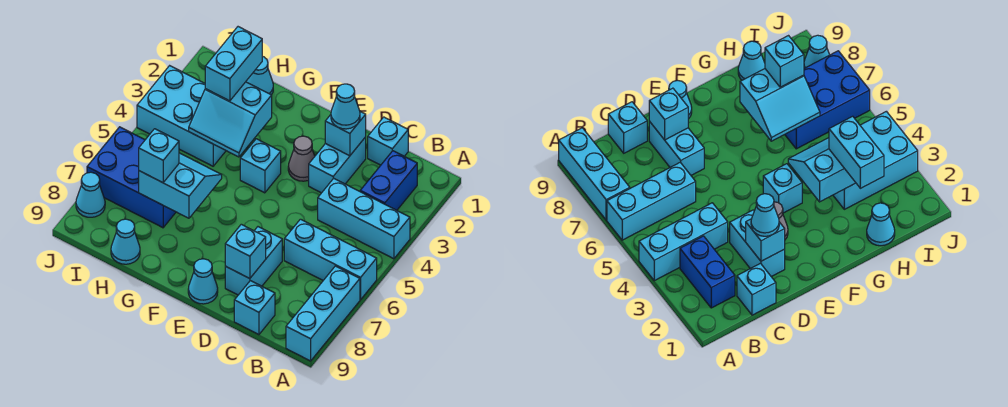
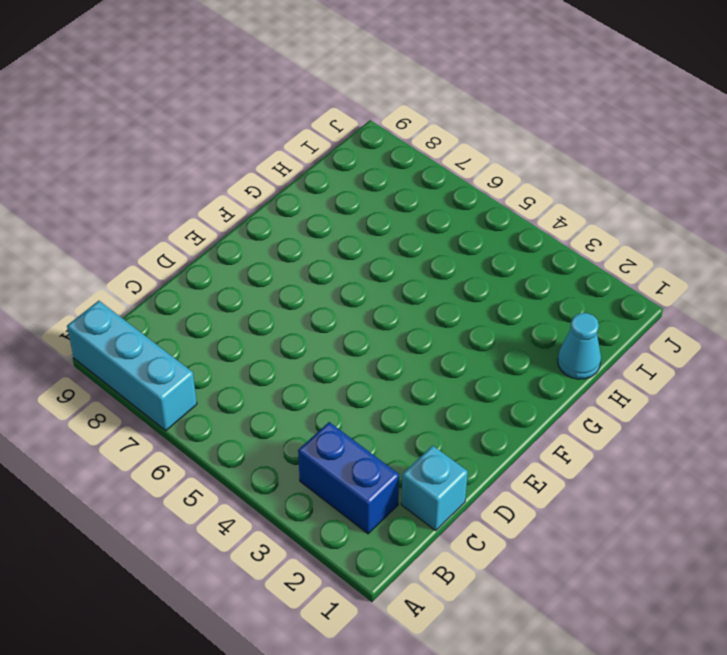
none -> cyan 1x3 brick [318,178,410,259]
none -> cyan 1x3 brick [284,219,377,300]
none -> cyan 1x1 brick [234,281,275,335]

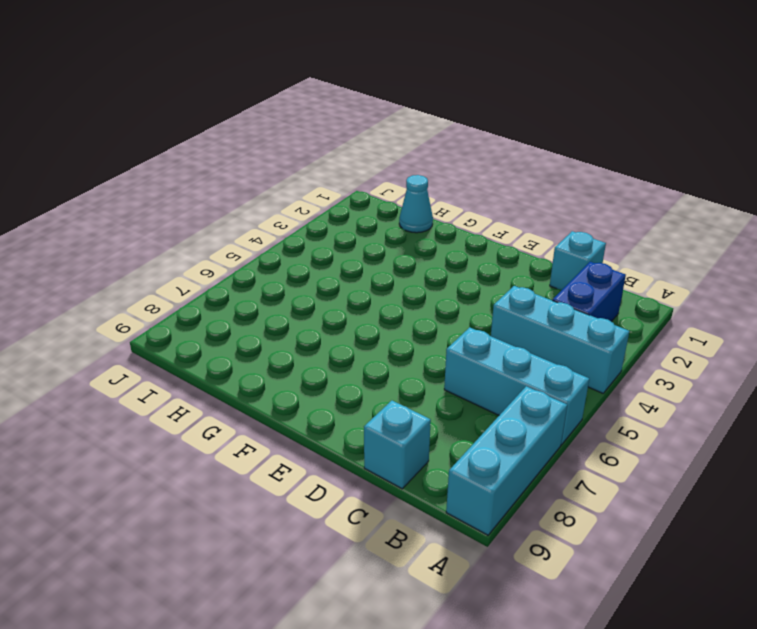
none -> cyan 1x2 brick [309,137,366,193]
none -> cyan 1x2 brick [225,227,282,295]
none -> grey 1x1 cone [288,136,315,181]

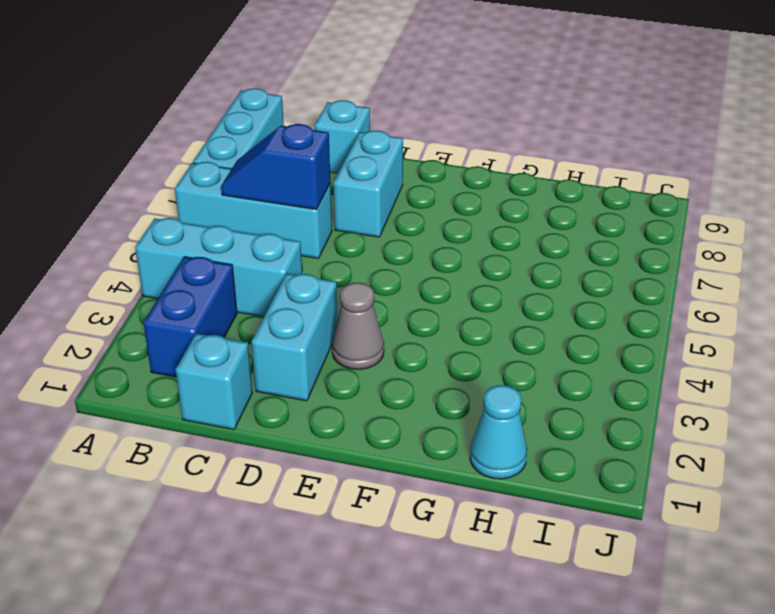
blue 1x2 slope [221,124,330,210] -> none
none -> cyan 1x1 cone [188,259,218,304]
none -> cyan 1x1 brick [240,139,281,193]
none -> cyan 2x3 brick [137,66,226,166]

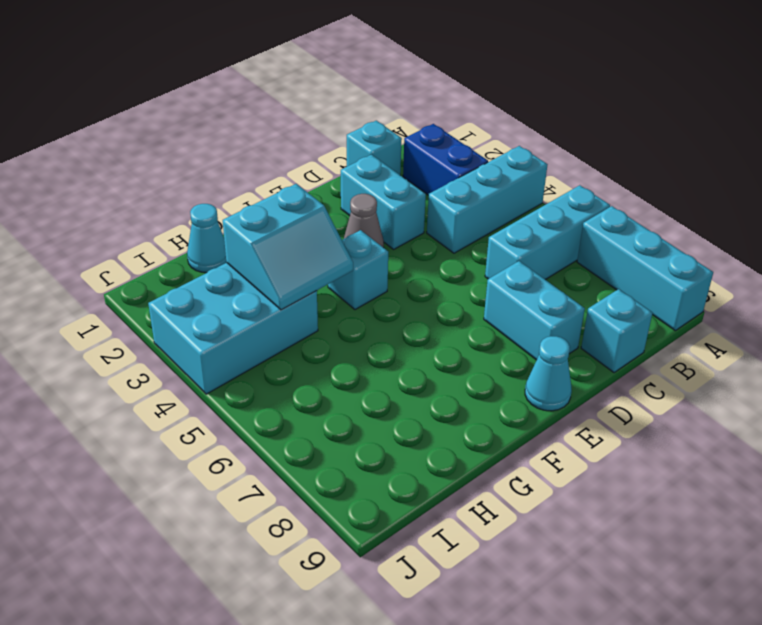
none -> blue 2x3 brick [87,127,176,228]
none -> cyan 1x1 cone [111,219,140,264]
none -> cyan 1x1 cone [76,172,105,217]

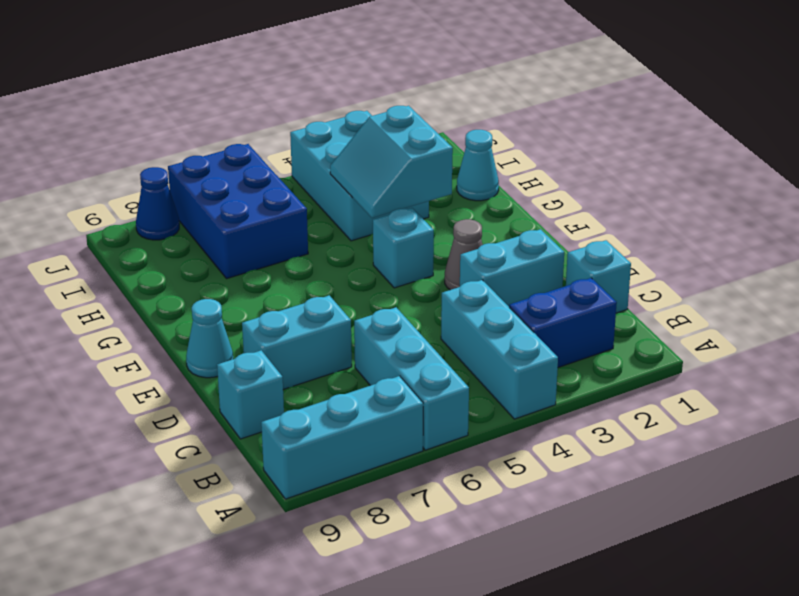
blue 1x1 cone [136,167,179,240] -> cyan 1x1 cone [76,172,105,217]
none -> cyan 1x1 cone [111,219,140,264]
none -> cyan 1x1 brick [325,111,366,156]
none -> cyan 1x1 brick [225,224,266,279]

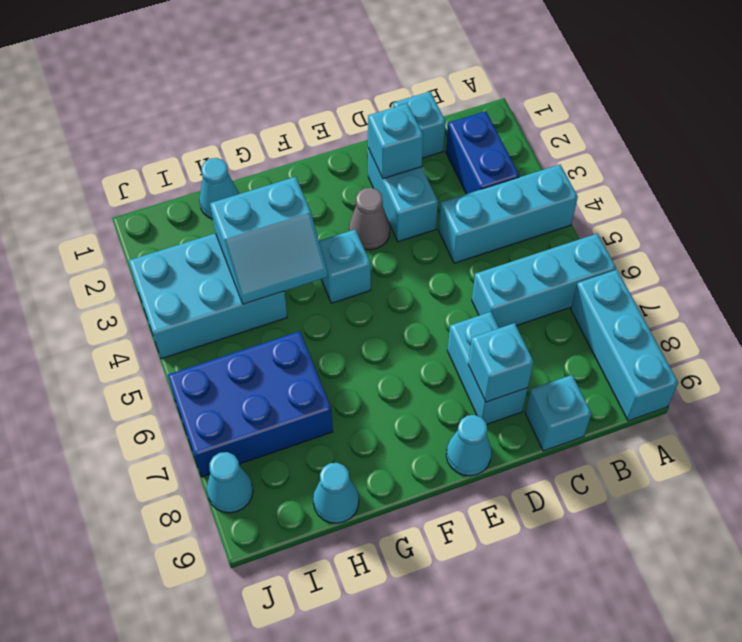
none -> cyan 2x2 slope [139,153,222,218]
none -> cyan 1x1 cone [331,84,360,129]
none -> cyan 1x2 brick [205,27,262,101]

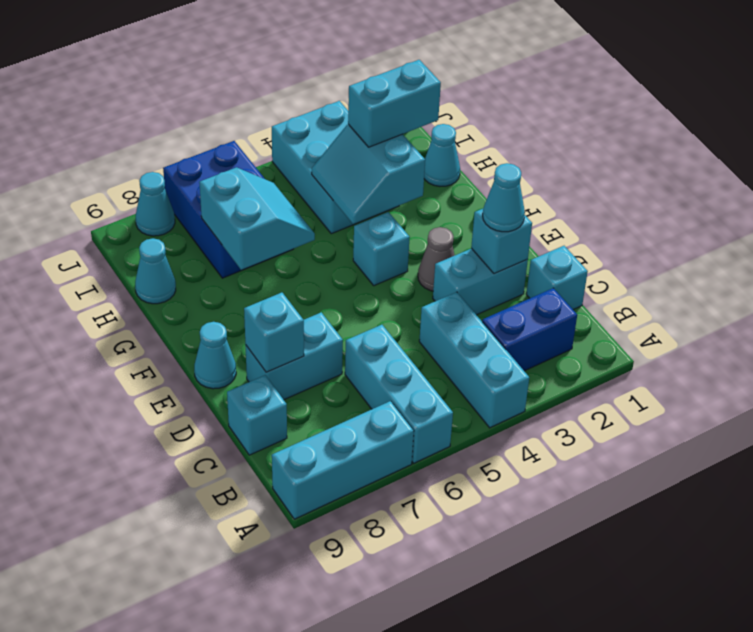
none -> cyan 1x1 brick [139,129,179,183]

